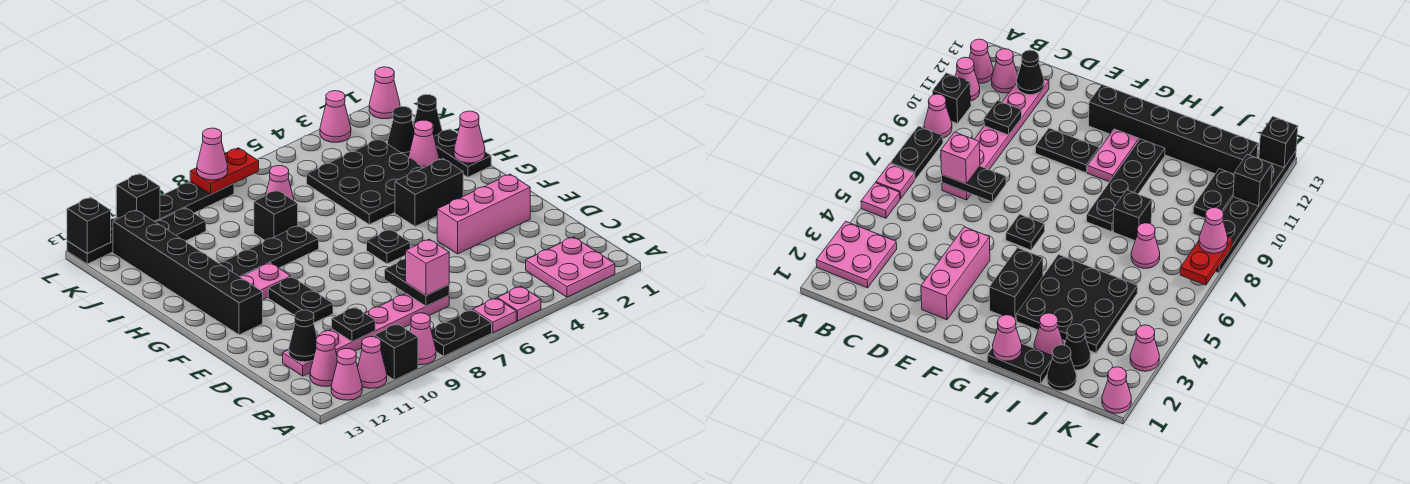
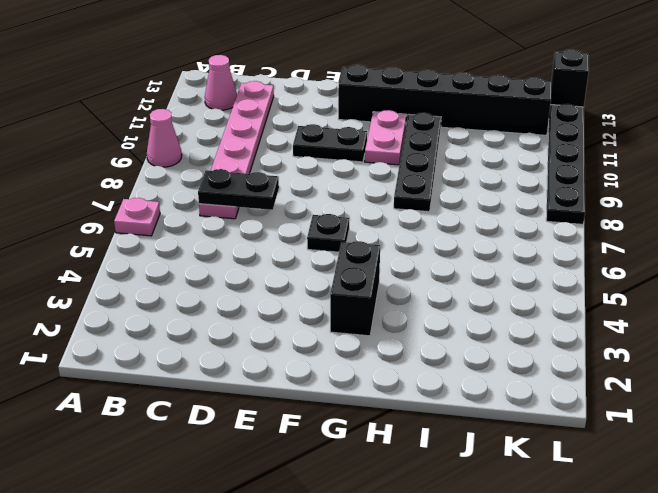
none -> pink 2x2 plate [526,237,615,297]
none -> pink 1x1 plate [497,286,541,321]
none -> black 1x2 plate [431,310,492,356]
none -> black 1x1 brick [374,324,418,380]

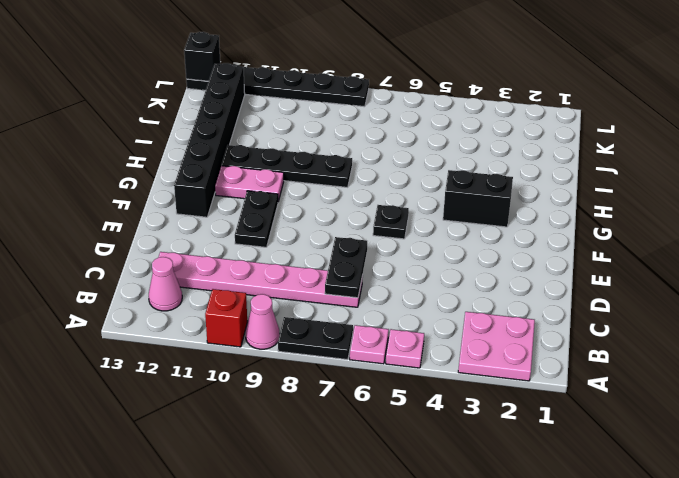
red 1x1 brick [205,289,247,347] -> black 1x1 brick [374,324,418,380]
none -> pink 1x1 cone [358,337,387,388]
none -> pink 1x1 cone [331,349,362,400]
none -> pink 1x3 brick [437,174,530,254]
none -> black 1x2 plate [434,129,491,177]

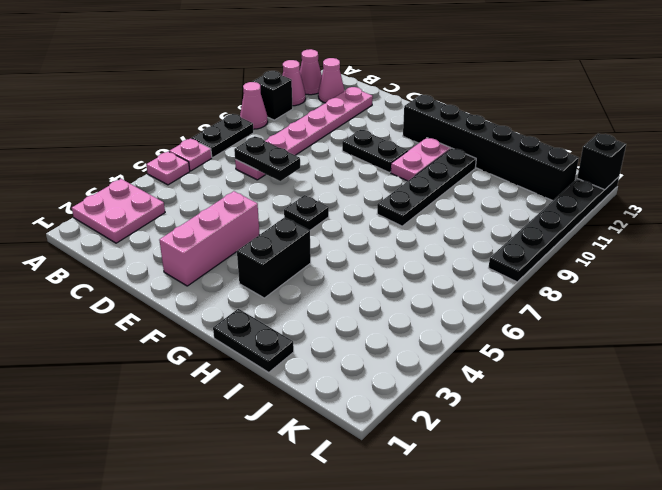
none -> black 3x3 plate [307,139,424,224]
none -> pink 1x1 cone [408,120,439,167]
none -> black 1x1 brick [254,190,298,240]
none -> black 1x1 cone [413,95,442,136]

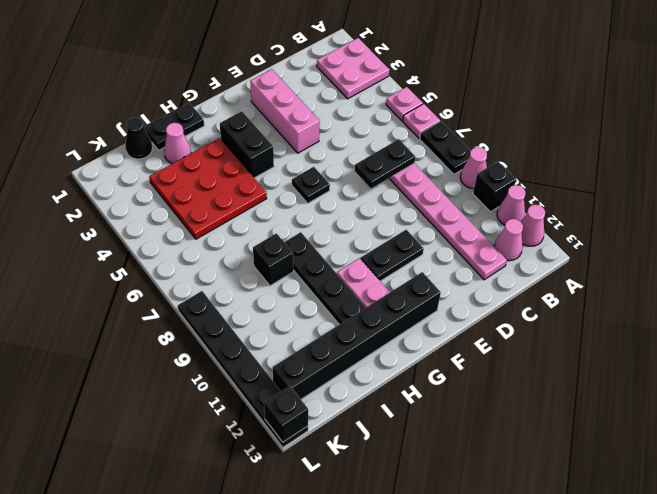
red 3x3 plate [149,138,267,239] -> black 3x3 plate [307,139,424,224]
none -> black 1x1 cone [387,106,414,157]
none -> pink 1x1 cone [266,166,294,200]
none -> black 1x2 plate [155,208,206,241]
none -> pink 1x1 cone [369,67,400,119]

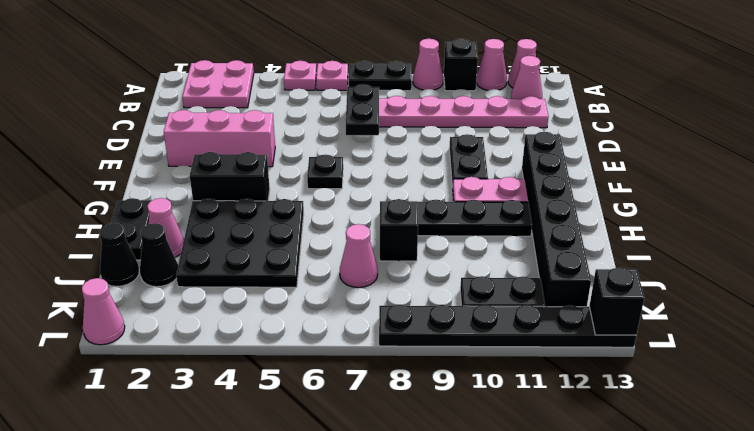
none -> pink 1x1 cone [320,91,351,142]
none -> black 1x1 plate [332,307,375,342]
none -> black 1x1 cone [289,310,317,362]
none -> pink 1x1 cone [454,111,485,163]

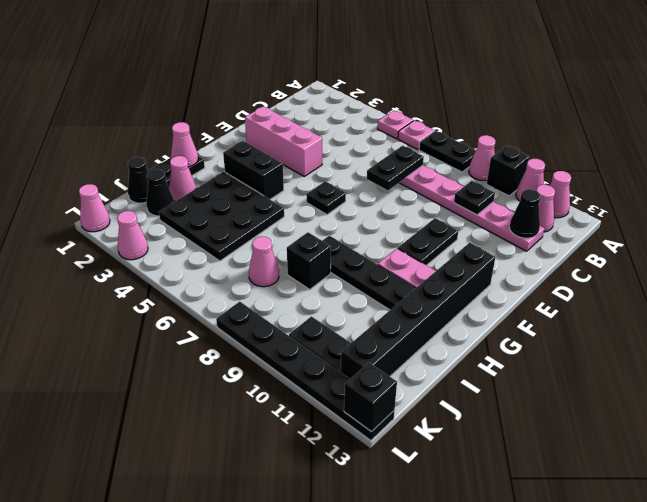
none -> pink 2x2 plate [526,237,615,297]
none -> red 1x2 plate [190,148,259,194]
none -> black 1x1 brick [116,174,160,221]
none -> pink 1x1 brick [406,239,449,295]

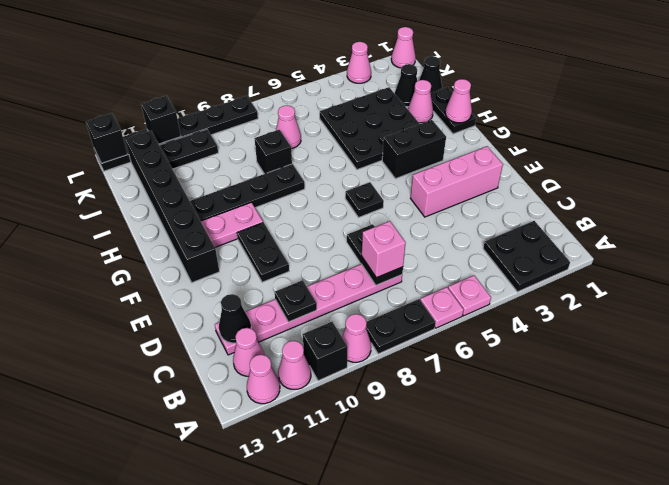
black 2x2 plate [483,221,570,292] -> pink 2x2 plate [526,237,615,297]
none -> red 1x2 plate [190,148,259,194]
none -> pink 1x1 cone [197,128,228,180]

